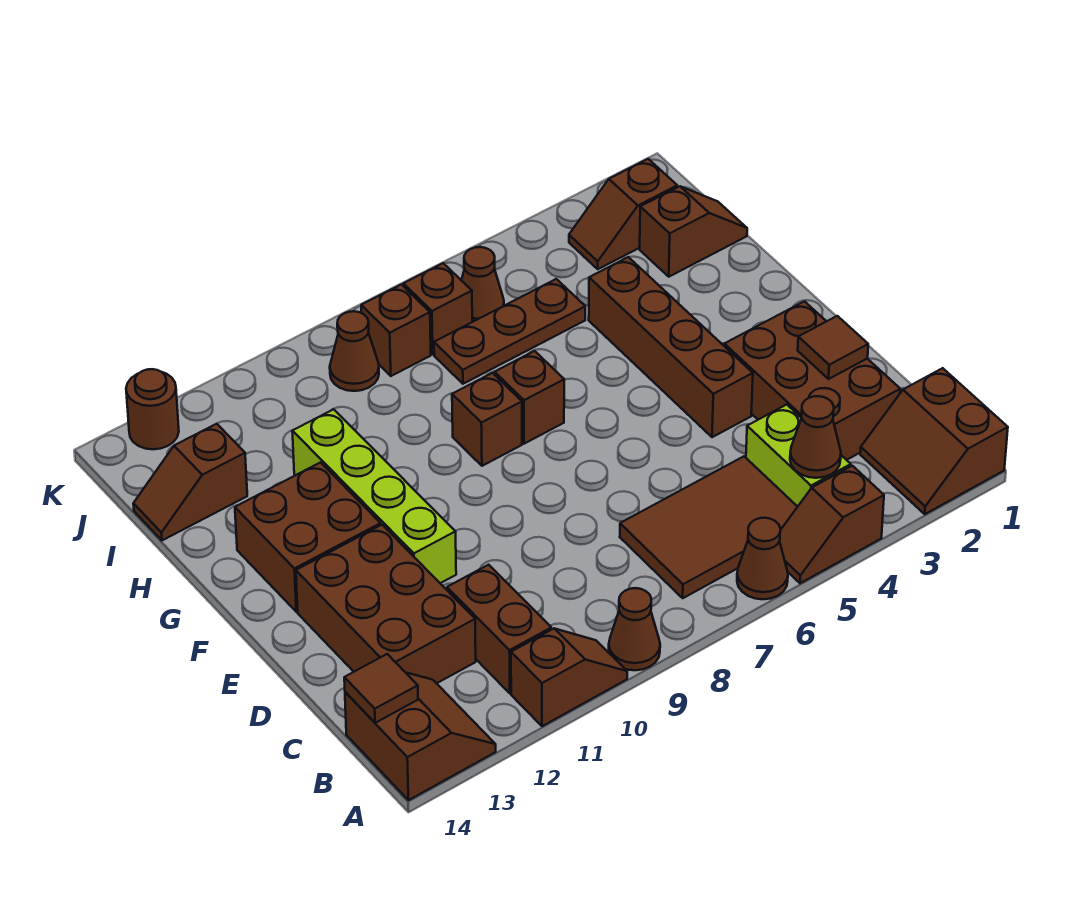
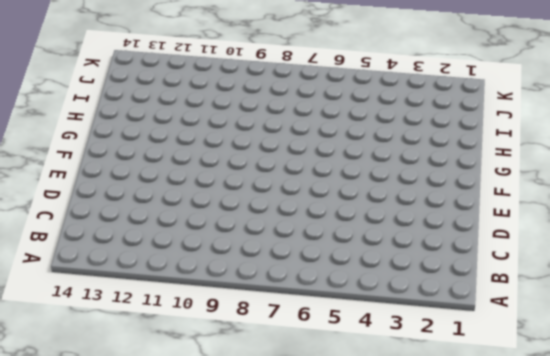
none -> brown 2x2 slope [860,368,1008,514]
none -> brown 1x2 slope [780,466,884,583]
none -> brown 1x1 cone [737,518,788,599]

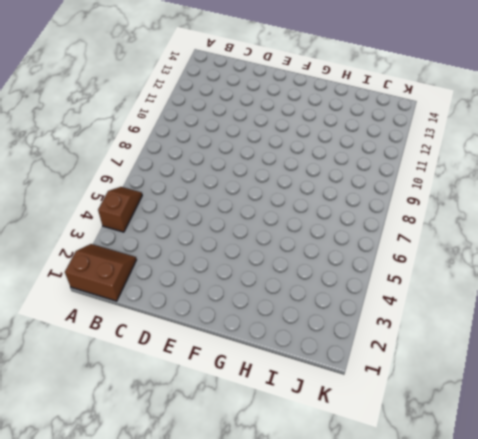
none -> brown 1x1 cone [737,518,788,599]
none -> brown 1x1 cone [609,588,660,670]
none -> brown 1x2 slope [511,629,627,726]

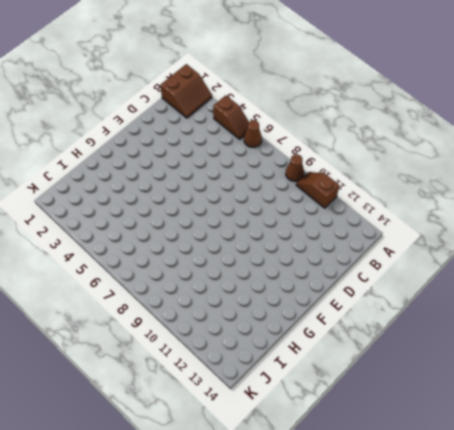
none -> brown 2x2 slope [345,673,496,800]
none -> lime 1x2 brick [746,405,851,507]
none -> brown 2x3 tile [620,456,797,598]

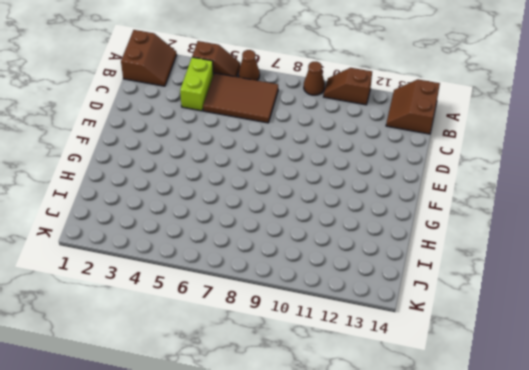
none -> brown 1x2 brick [447,565,551,693]
none -> brown 2x3 brick [724,301,900,460]
none -> brown 2x3 brick [296,525,476,683]

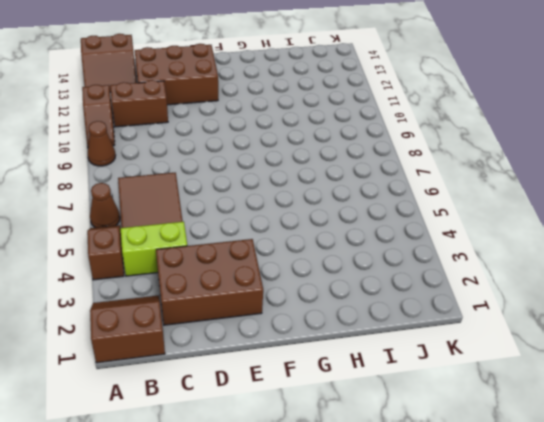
none -> brown 1x4 brick [589,257,753,437]
none -> lime 1x4 brick [292,409,456,583]
none -> brown 2x2 brick [235,463,381,612]

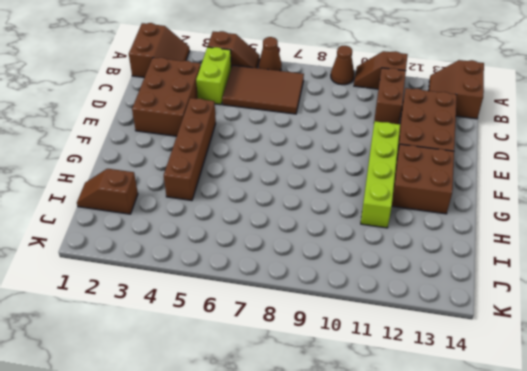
none -> brown 1x1 brick [495,351,564,444]
none -> brown 1x1 brick [452,373,522,466]
none -> brown 1x3 plate [434,279,585,384]

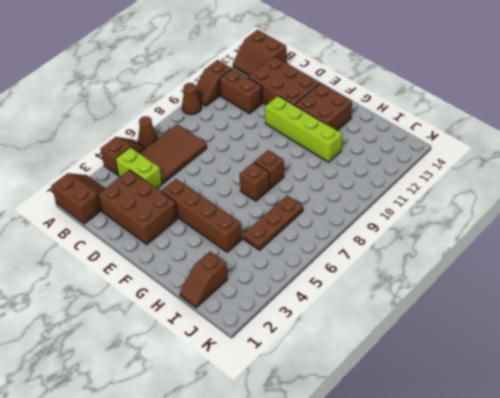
none -> brown 1x2 slope [133,424,247,540]
none -> brown 1x2 slope [569,159,677,269]
none -> brown 1x1 cone [461,247,504,322]

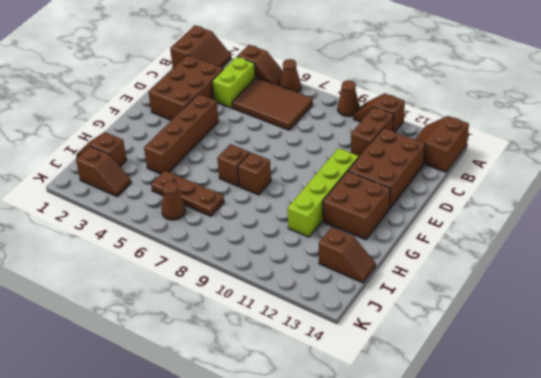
none -> brown 1x1 brick [403,263,472,354]
none -> brown 1x1 brick [361,285,431,376]
none -> brown 1x1 cone [330,311,379,391]

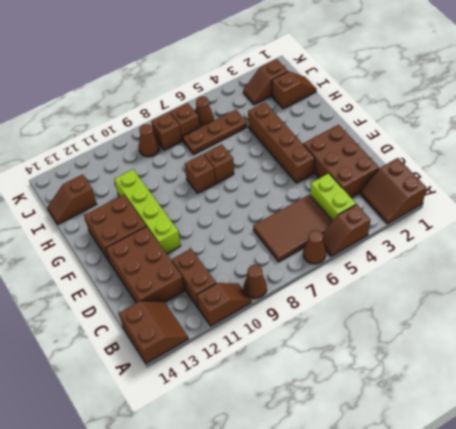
none -> brown 1x1 round brick [126,369,179,449]
none -> brown 1x1 cone [790,396,841,478]
none -> brown 1x1 tile [344,654,418,723]

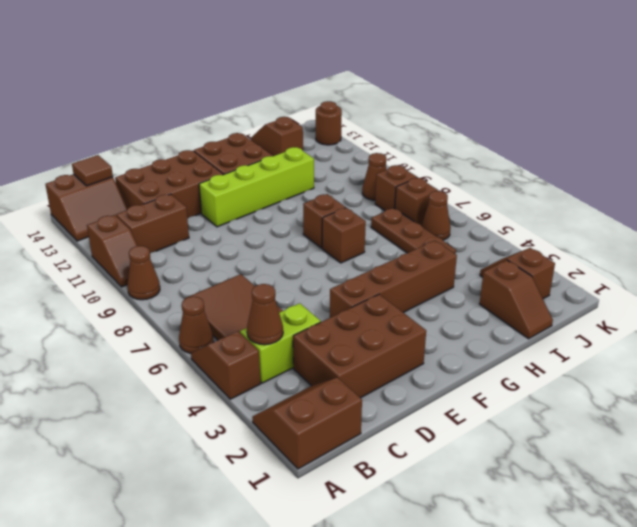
none -> brown 1x1 tile [798,316,868,379]

